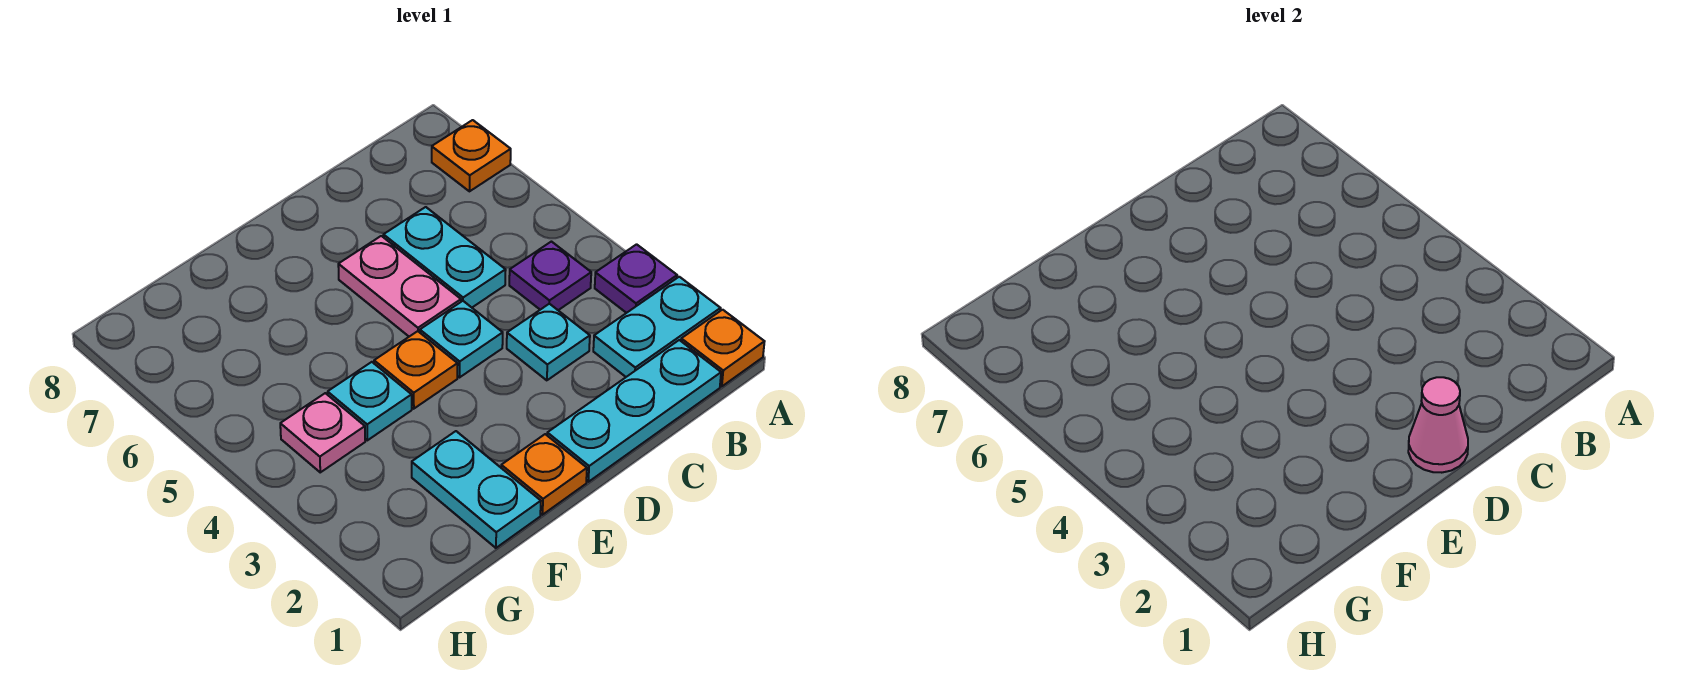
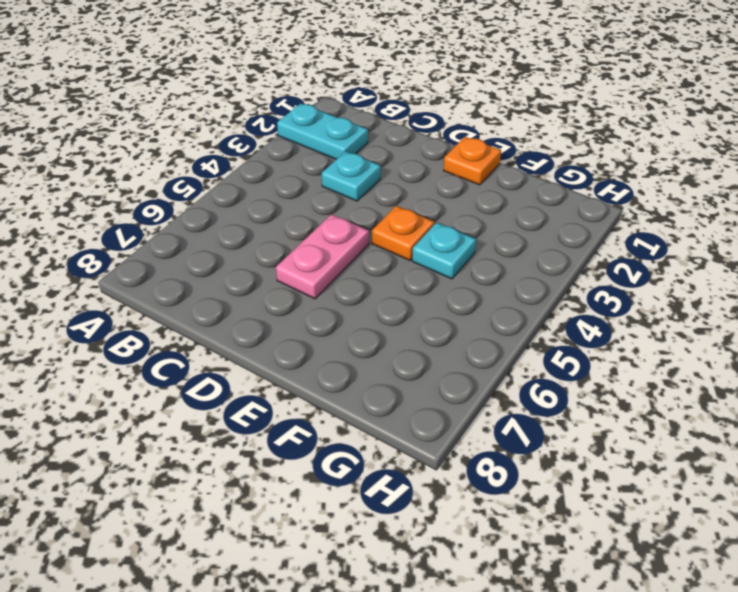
none -> orange 1x1 plate [681,310,765,386]
none -> purple 1x1 plate [595,244,677,313]
none -> orange 1x1 plate [432,120,511,191]

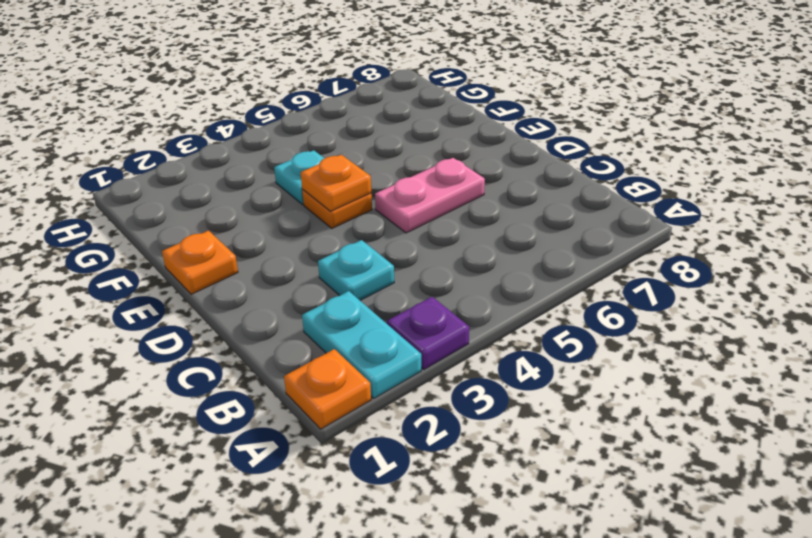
orange 1x1 plate [300,155,371,211] -> orange 1x1 plate moved to [432,120,511,191]
none -> cyan 1x3 plate [547,340,721,482]
none -> purple 1x1 plate [509,242,591,310]
none -> cyan 1x2 plate [383,207,506,307]

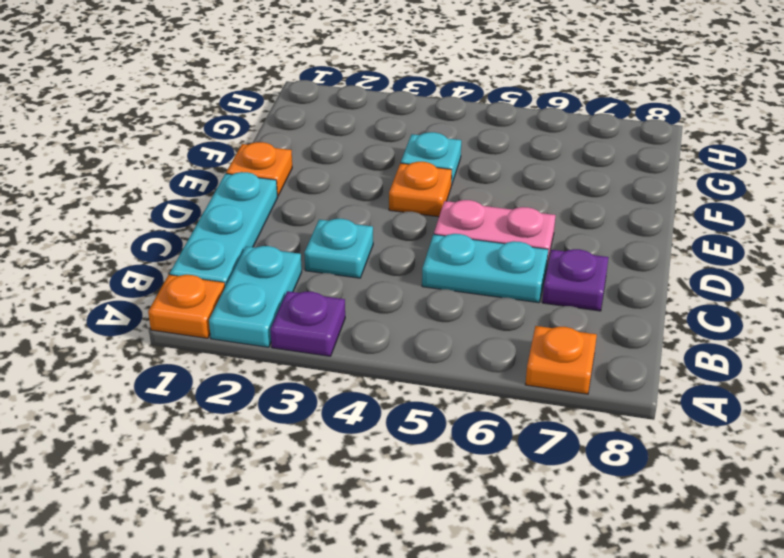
purple 1x1 plate [542,249,609,311] -> purple 1x1 plate moved to [509,242,591,310]
none -> cyan 1x1 plate [420,301,503,377]
none -> cyan 1x2 plate [412,431,541,548]
none -> pink 1x1 plate [280,393,365,472]

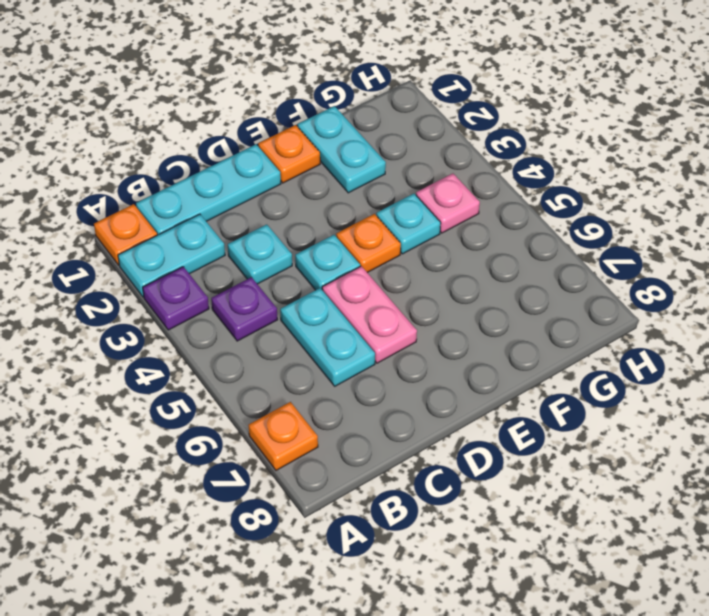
none -> pink 1x1 cone [1408,377,1468,473]

